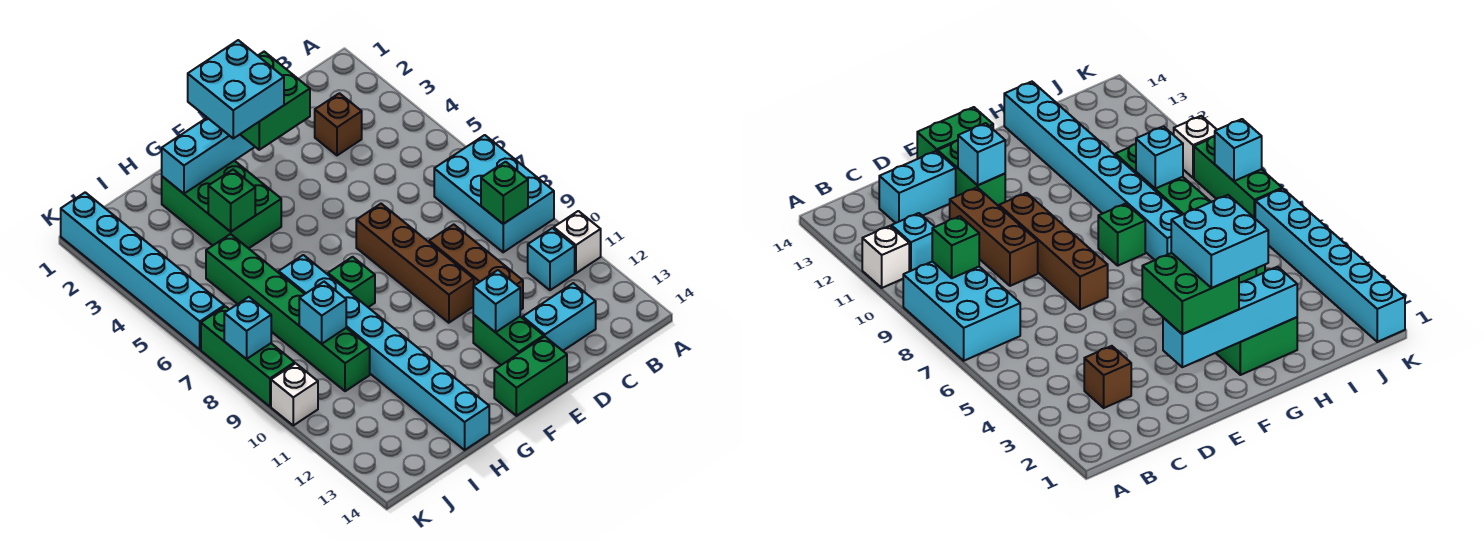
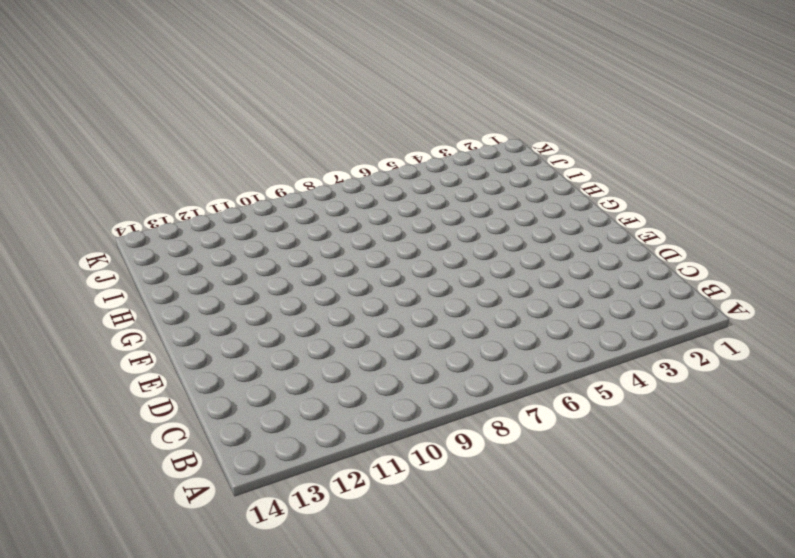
none -> cyan 2x3 brick [434,135,554,252]
none -> white 1x1 brick [554,211,601,273]
none -> cyan 1x1 brick [528,228,575,290]

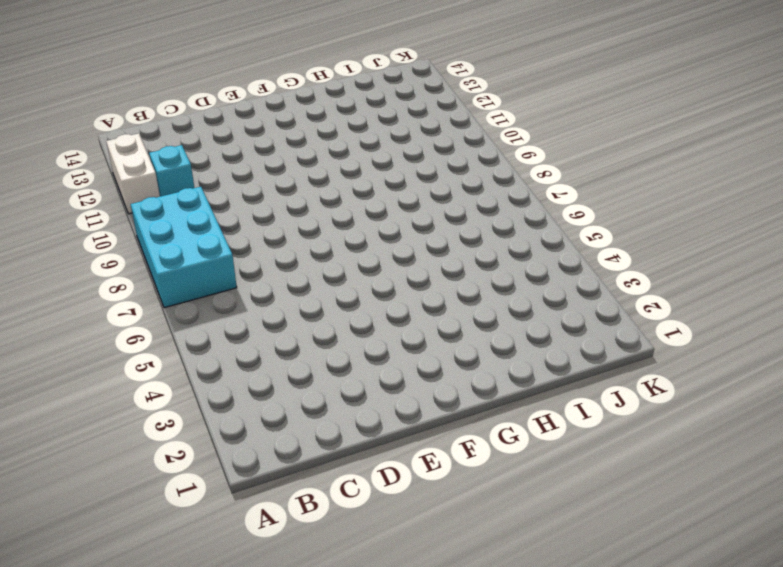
white 1x2 brick [106,133,160,214] -> white 1x1 brick [554,211,601,273]
none -> brown 1x1 brick [315,93,362,155]
none -> cyan 1x2 brick [523,283,596,351]
none -> brown 1x3 brick [429,224,523,310]

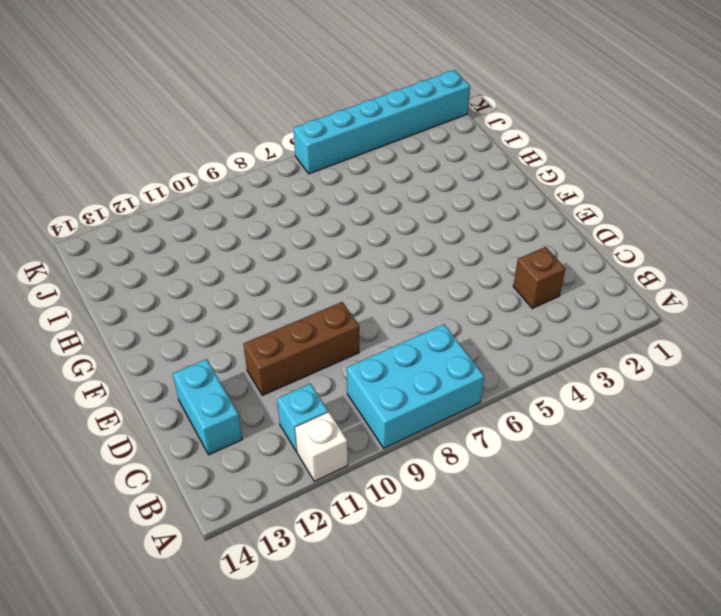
none -> brown 1x4 brick [356,204,474,323]
none -> green 1x2 brick [473,315,544,365]
none -> green 1x2 brick [494,337,567,416]

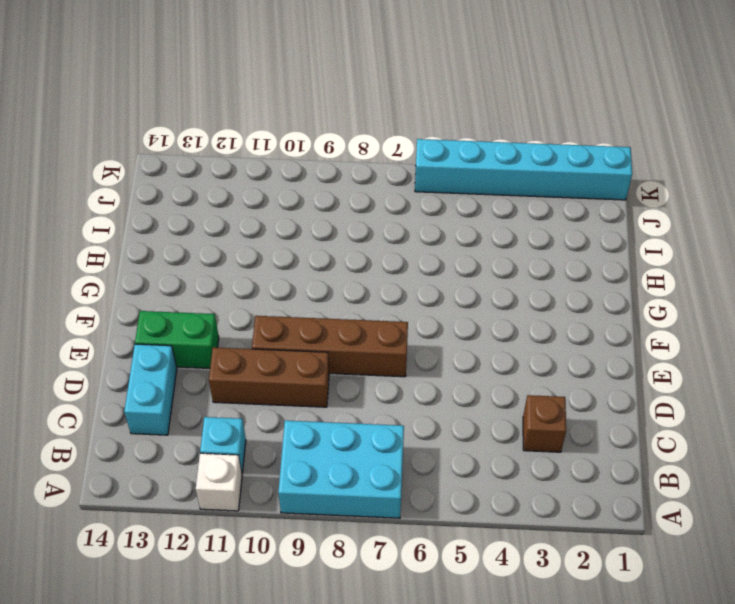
none -> green 1x2 brick [494,337,567,416]
none -> green 2x3 brick [162,161,281,248]
none -> green 1x1 brick [328,257,375,307]

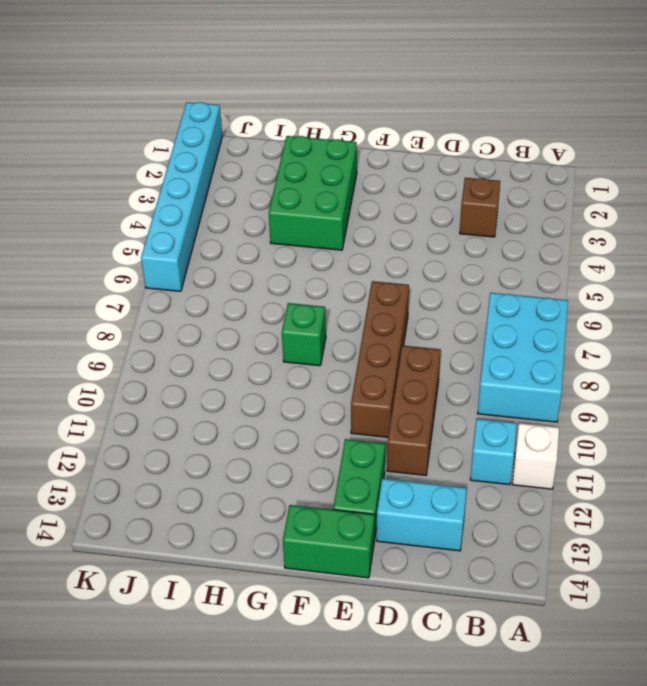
none -> cyan 1x8 brick [279,255,489,450]
none -> green 1x6 brick [206,234,370,391]
none -> green 1x3 brick [201,306,295,406]

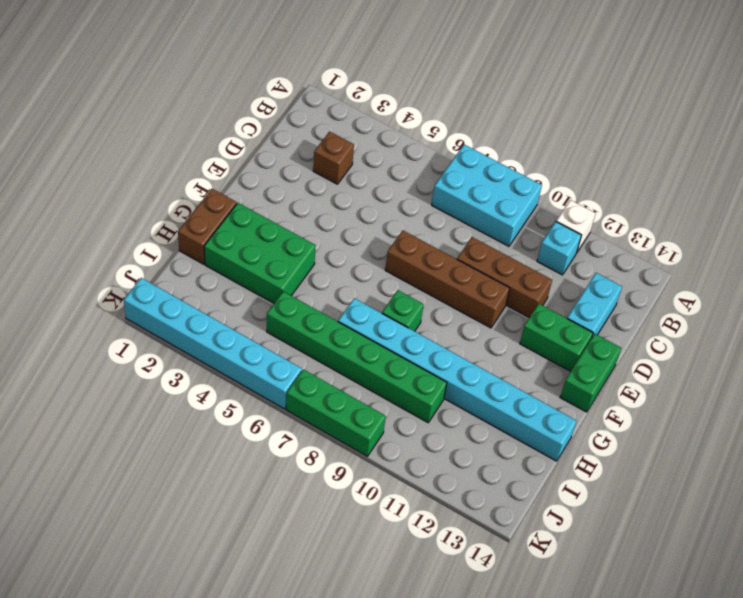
brown 1x2 brick [178,189,237,264] -> none
none -> white 1x1 brick [271,363,318,425]
none -> green 1x1 brick [481,162,528,224]
none -> cyan 1x4 brick [162,118,255,194]

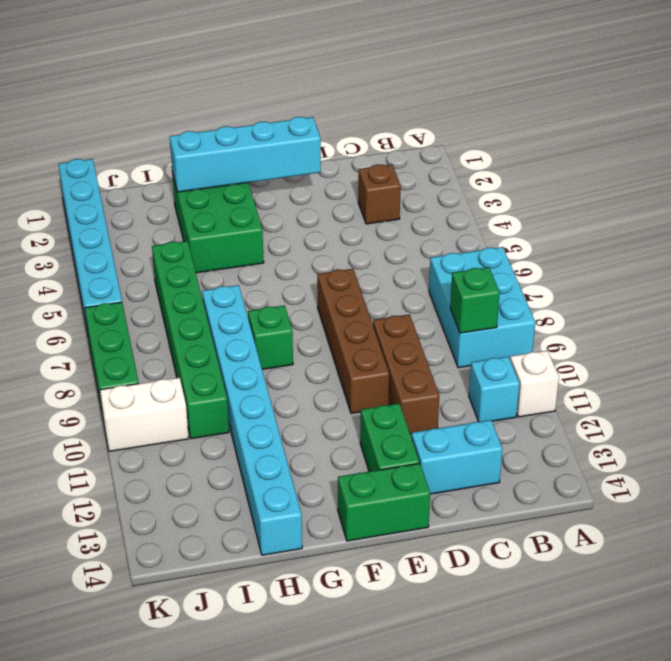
white 1x2 brick [100,378,189,451] -> white 1x1 brick [271,363,318,425]
none -> cyan 1x1 brick [473,270,520,332]
none -> green 1x1 brick [208,170,255,232]
none -> cyan 1x1 brick [299,282,346,344]

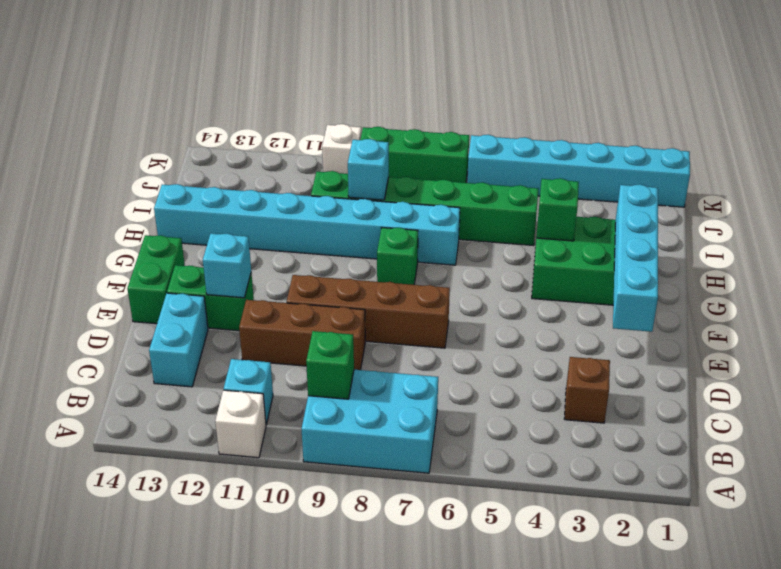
none -> cyan 1x1 brick [224,297,271,359]
none -> green 2x2 brick [240,52,310,150]
none -> cyan 2x2 brick [188,40,284,138]

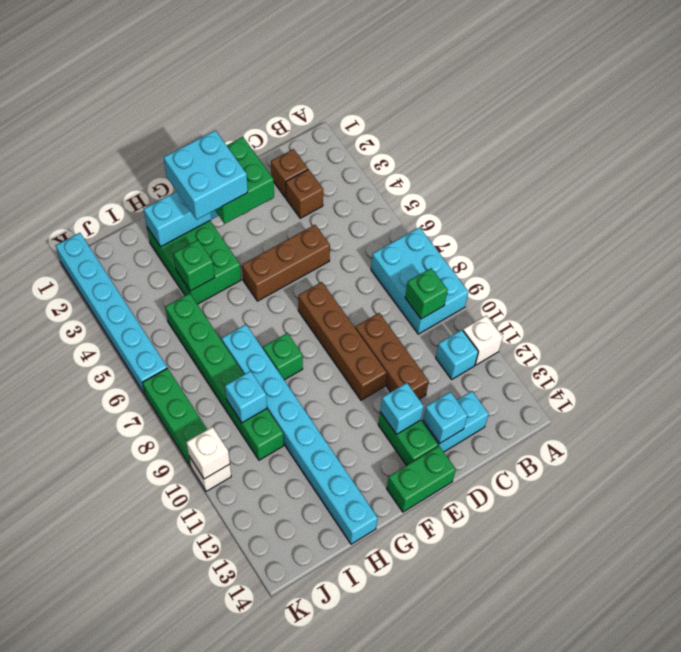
brown 1x1 brick [271,149,308,198] -> none
brown 1x3 brick [242,225,330,301] -> none
cyan 1x1 brick [423,392,468,443] -> cyan 1x1 brick moved to [224,297,271,359]
white 1x1 brick [186,427,230,479] -> none

